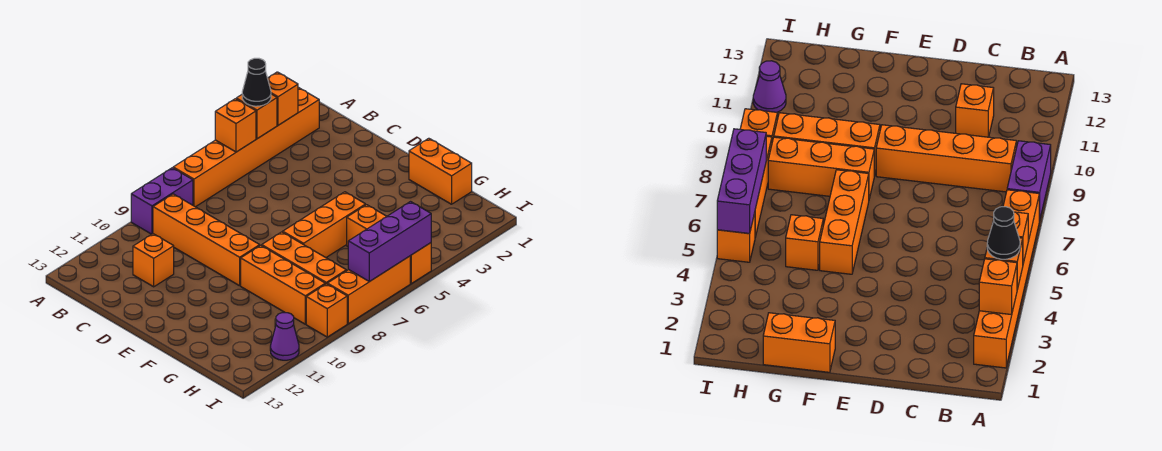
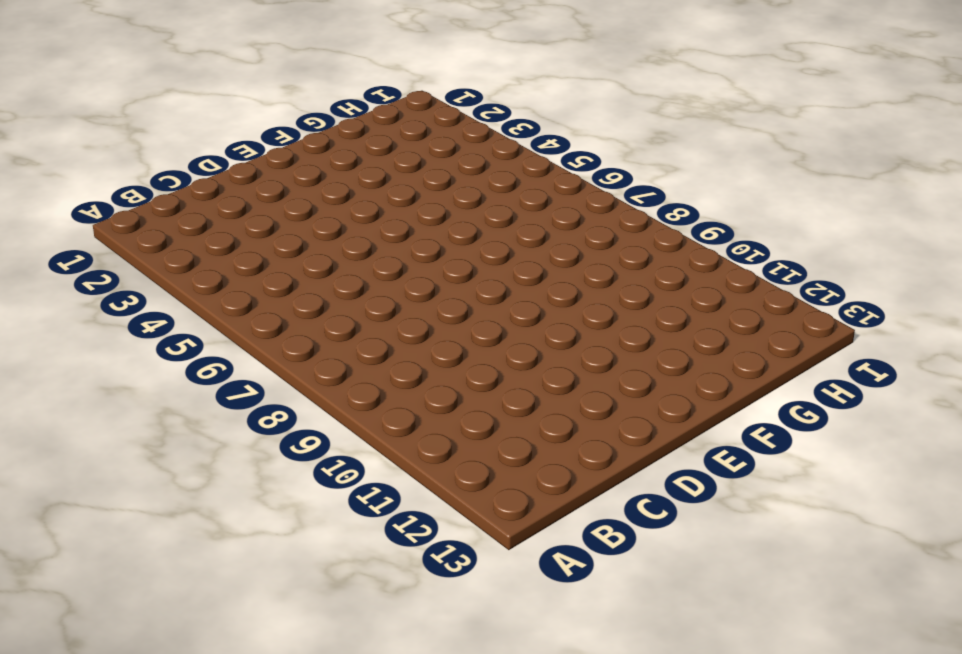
none -> orange 1x6 brick [173,87,319,207]
none -> purple 1x2 brick [131,168,193,234]
none -> orange 1x4 brick [153,194,260,286]

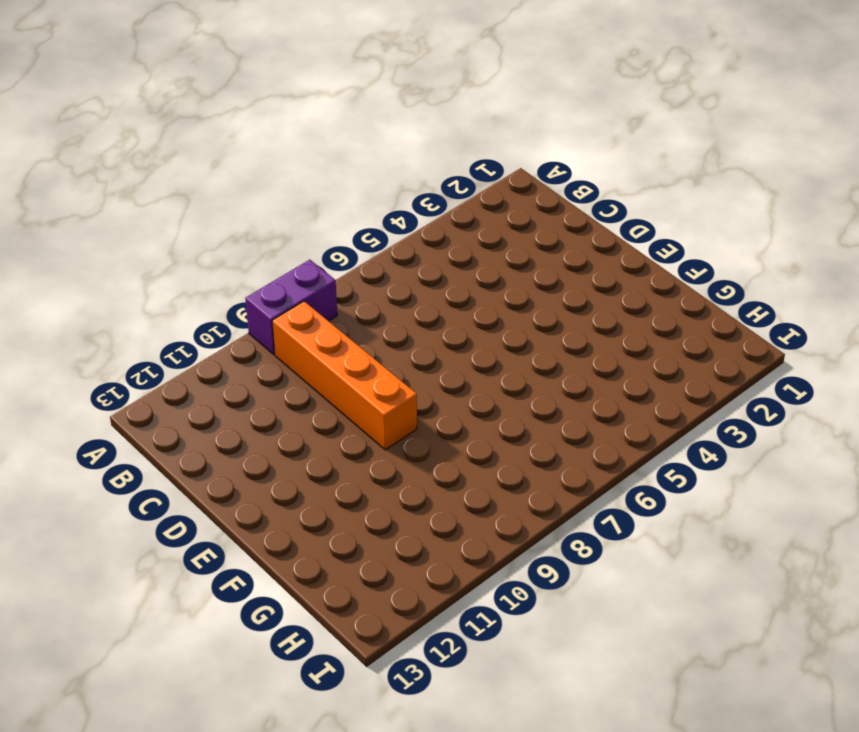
none -> orange 1x6 brick [173,87,319,207]
none -> orange 1x1 brick [133,234,174,287]
none -> orange 1x2 brick [409,138,472,204]

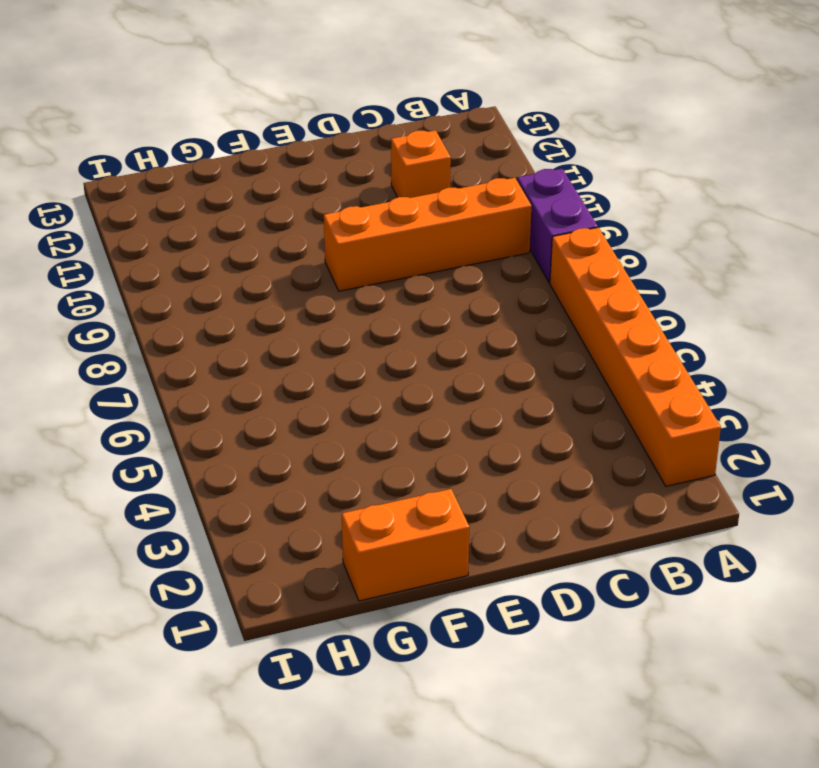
none -> orange 1x3 brick [283,192,366,258]
none -> orange 1x3 brick [262,232,346,284]
none -> orange 1x3 brick [241,245,325,324]

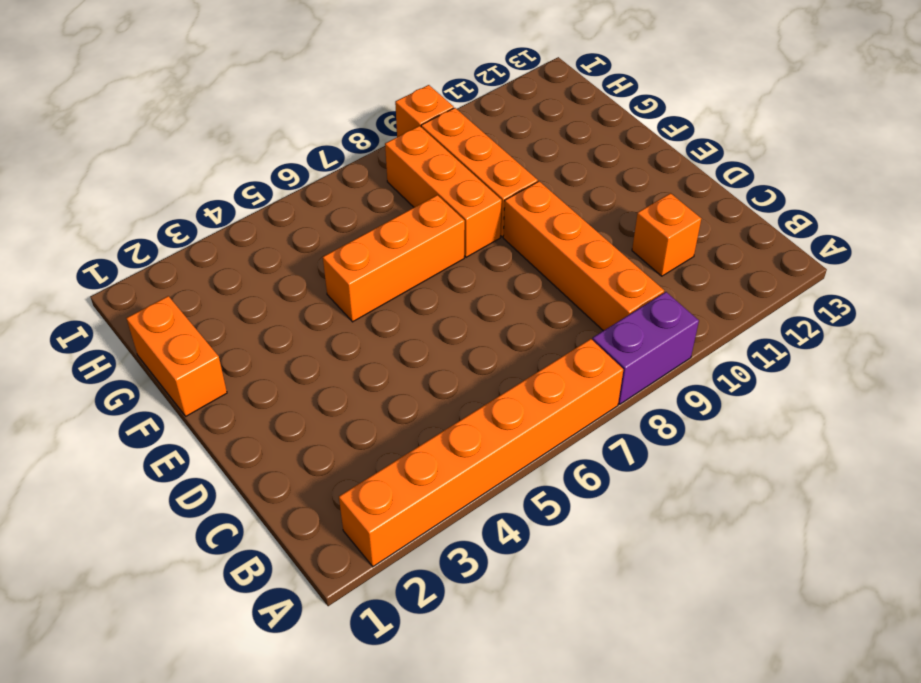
none -> orange 1x1 brick [347,205,387,246]
none -> orange 1x1 brick [410,243,431,283]
none -> orange 1x3 brick [327,256,410,324]

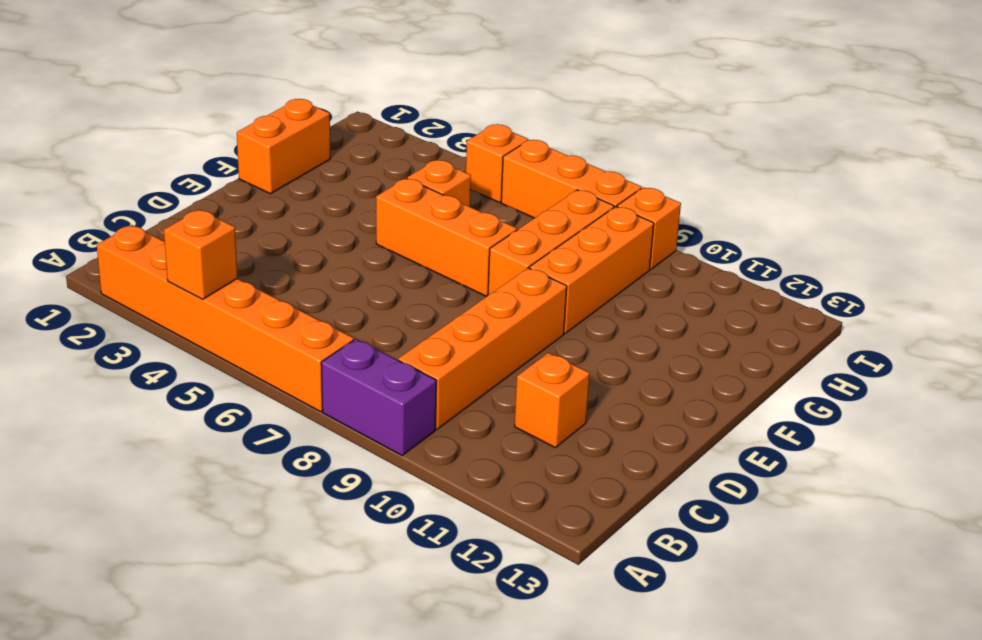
none -> purple 1x1 cone [270,313,299,360]
none -> orange 1x1 brick [268,72,298,125]
none -> orange 1x1 brick [215,99,256,152]

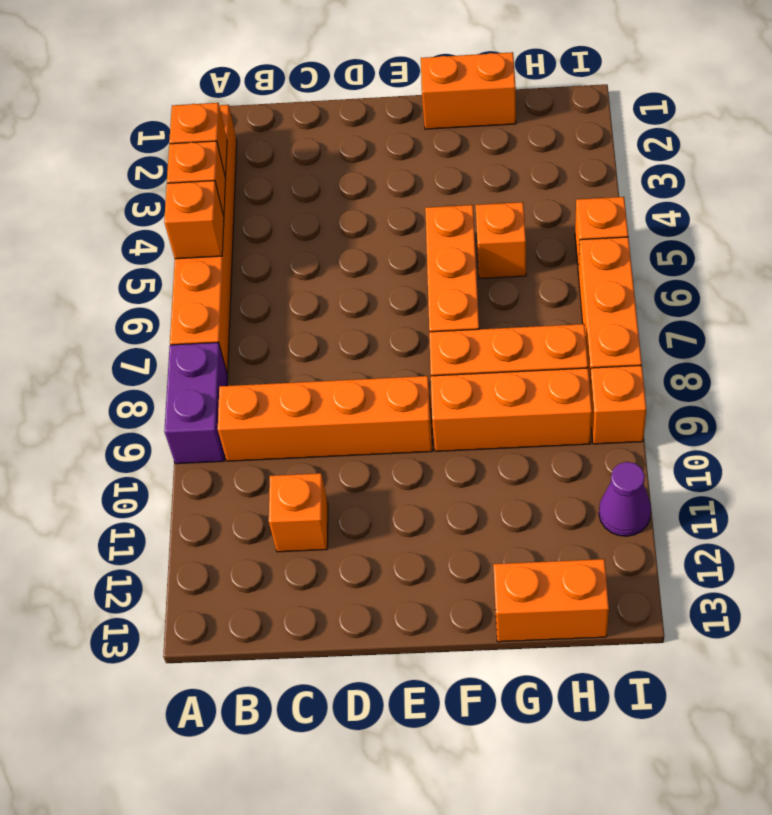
orange 1x2 brick [493,559,609,642] -> none
none -> purple 1x3 brick [348,202,431,282]
none -> black 1x1 cone [242,58,271,106]

